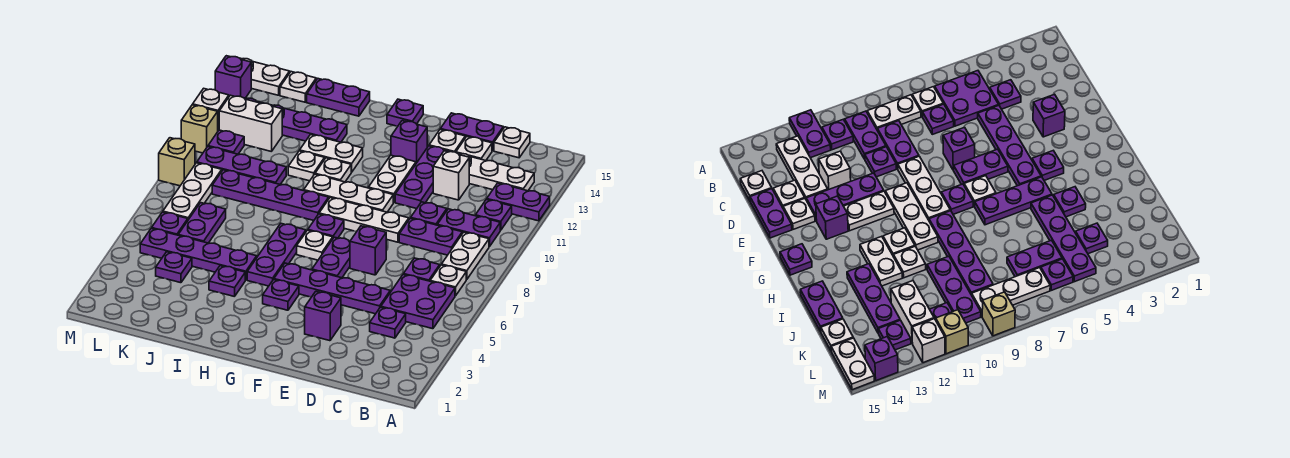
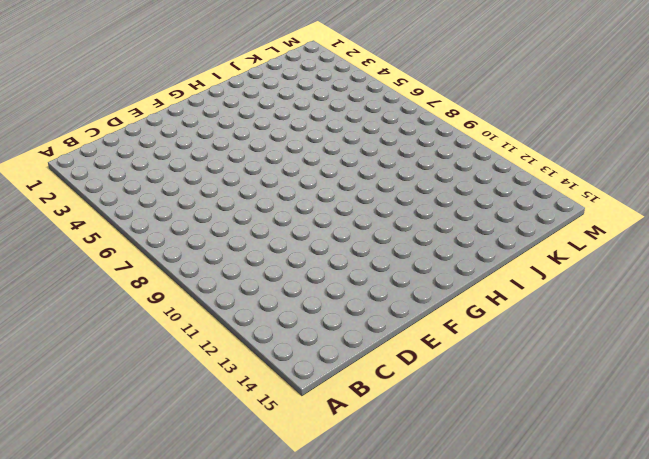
none -> purple 1x2 plate [487,183,550,221]
none -> purple 2x2 plate [381,275,455,329]
none -> white 1x1 plate [430,265,466,296]
none -> white 1x2 plate [442,232,489,279]

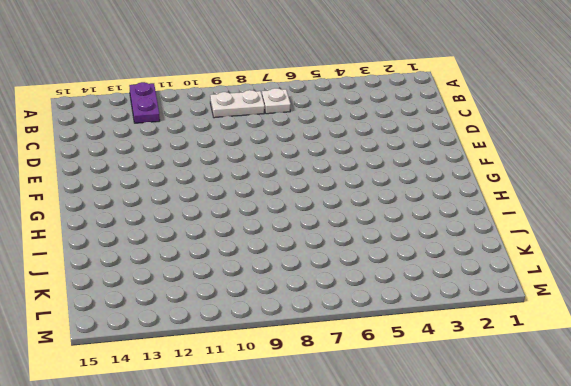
none -> purple 2x2 plate [381,275,455,329]
none -> purple 1x2 plate [438,209,500,247]
none -> purple 1x1 plate [475,199,512,230]
none -> white 1x3 plate [459,154,534,191]

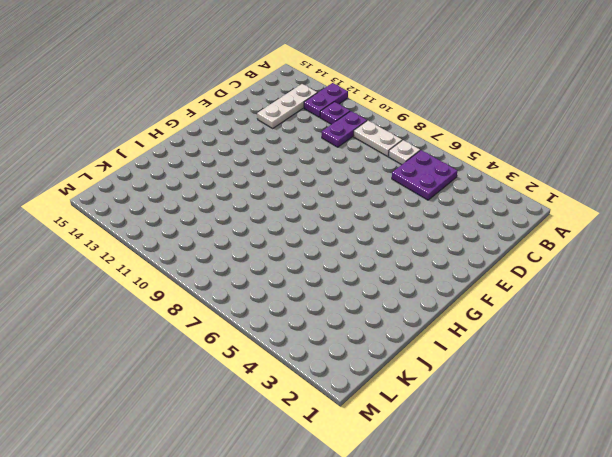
none -> purple 1x1 plate [370,307,406,338]
none -> purple 1x1 plate [403,258,440,281]
none -> purple 1x2 plate [399,218,462,255]
none -> white 1x1 plate [494,127,530,158]

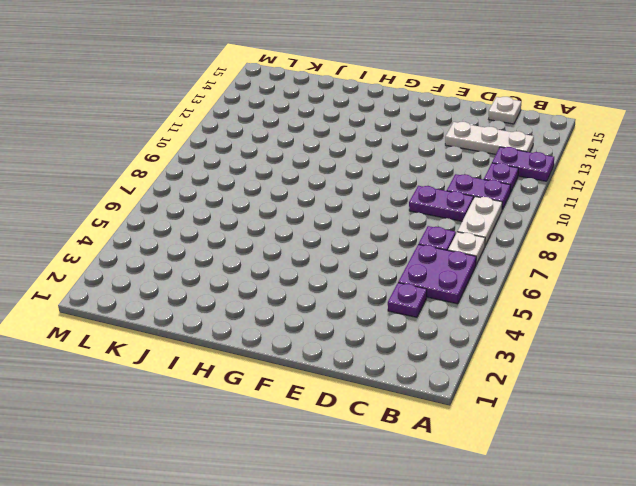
none -> purple 1x4 plate [274,263,390,314]
none -> purple 1x1 plate [411,202,447,225]
none -> white 1x1 brick [433,151,469,200]
none -> white 1x1 plate [456,137,492,161]

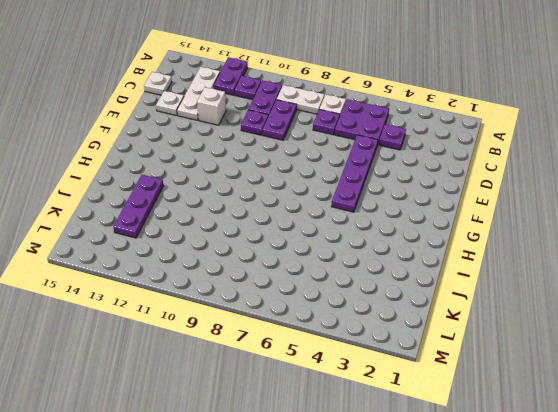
none -> purple 1x2 plate [440,113,503,151]
none -> purple 1x1 brick [305,292,341,341]
none -> purple 1x1 brick [350,226,386,275]
none -> white 1x3 plate [319,198,409,242]

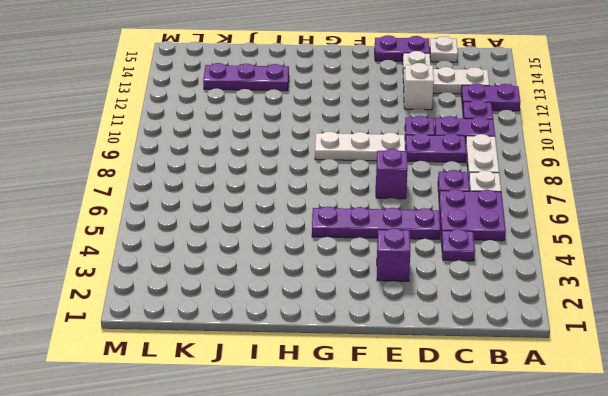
none -> purple 1x3 plate [395,146,450,209]
none -> white 1x1 plate [429,130,465,152]
none -> purple 1x2 plate [312,237,350,278]
none -> white 1x3 plate [304,174,393,212]

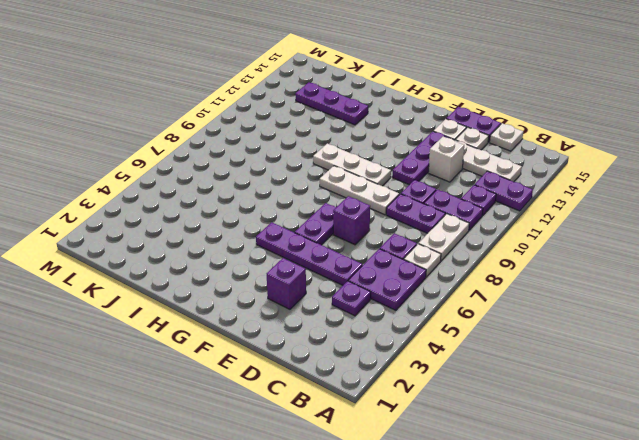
none -> white 1x2 plate [368,155,416,203]
none -> purple 1x1 brick [391,121,427,163]
none -> purple 1x1 plate [263,280,299,310]
none -> white 1x1 plate [297,230,333,260]

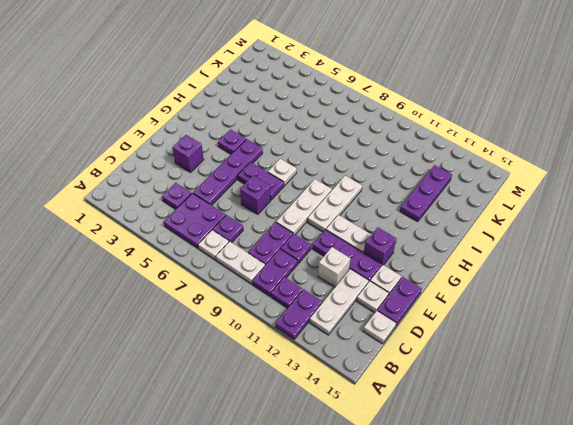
none -> purple 1x1 plate [308,214,344,238]
none -> purple 1x1 plate [387,99,423,126]
none -> purple 1x3 plate [247,224,306,286]
none -> purple 1x4 plate [212,170,329,220]

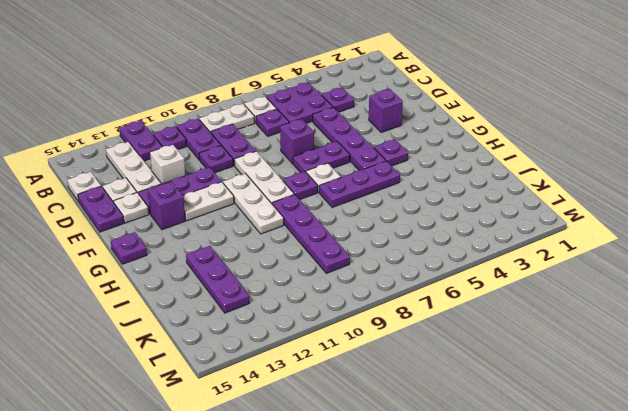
none -> white 1x1 plate [315,158,351,182]
none -> white 1x2 plate [300,135,363,172]
none -> purple 1x1 plate [209,266,245,297]
none -> purple 1x4 plate [140,228,257,280]

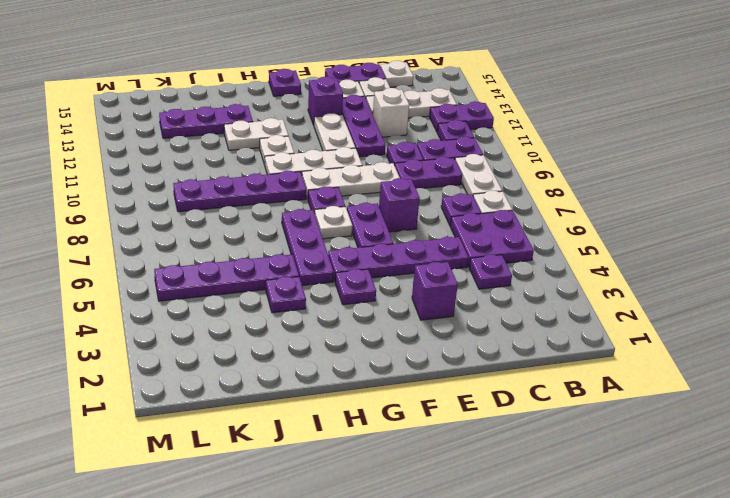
none -> white 1x1 plate [288,151,325,181]
none -> purple 1x2 plate [307,79,370,116]
none -> purple 1x3 plate [197,147,286,184]
none -> purple 1x1 plate [156,252,192,283]

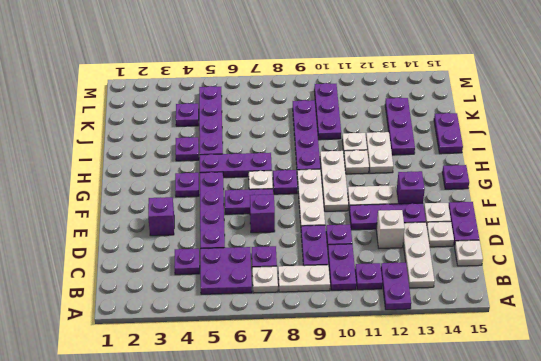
none -> purple 1x2 plate [179,203,226,243]
none -> white 1x2 brick [219,95,282,152]
none -> white 1x1 plate [280,72,316,102]
none -> purple 1x1 plate [152,212,188,235]

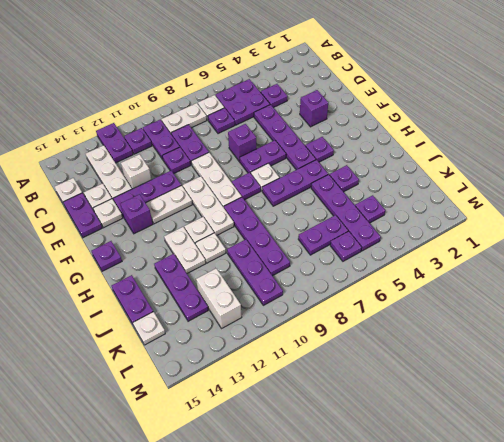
none -> white 1x3 plate [163,163,222,220]
none -> purple 1x1 plate [208,130,244,154]
none -> purple 1x1 plate [878,320,911,350]
none -> white 1x2 plate [240,58,290,95]

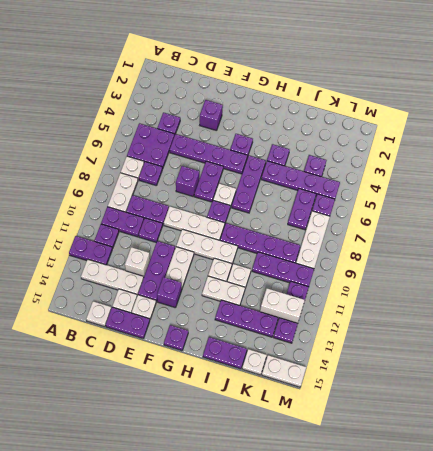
none -> tan 1x1 brick [159,138,195,186]
none -> tan 1x1 brick [181,105,218,153]
none -> white 1x1 brick [193,88,229,131]
none -> purple 1x1 brick [215,56,251,98]

